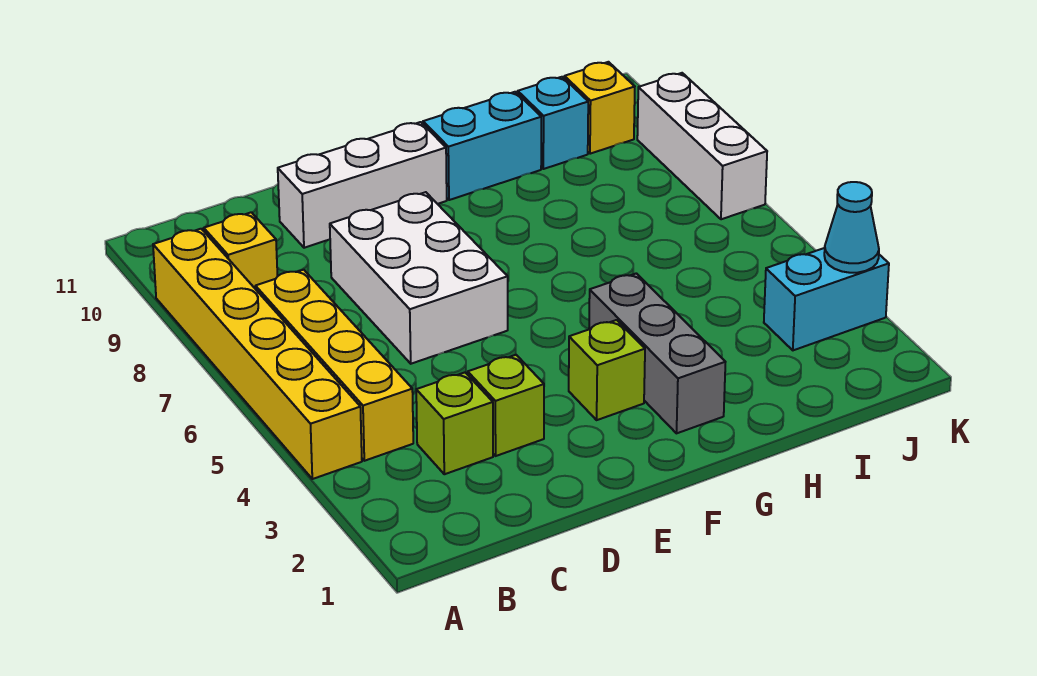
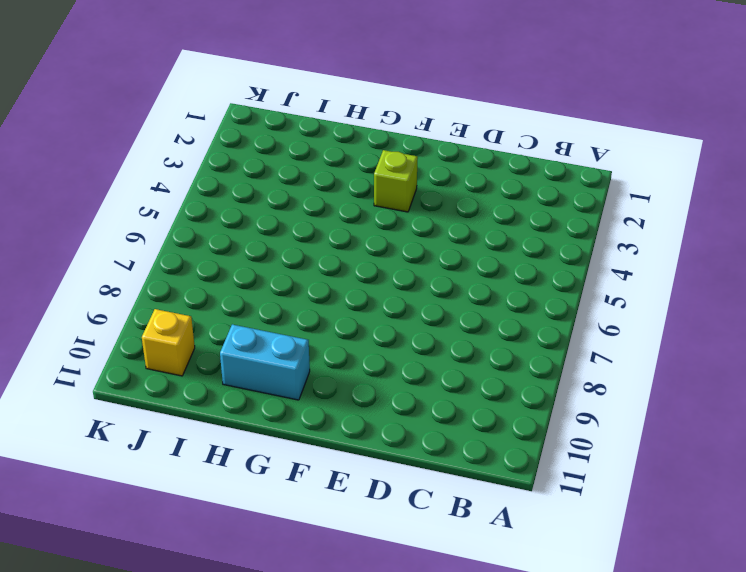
none -> yellow 1x6 brick [153,229,362,479]
none -> yellow 1x4 brick [255,270,413,461]
none -> yellow 1x1 brick [204,212,277,289]

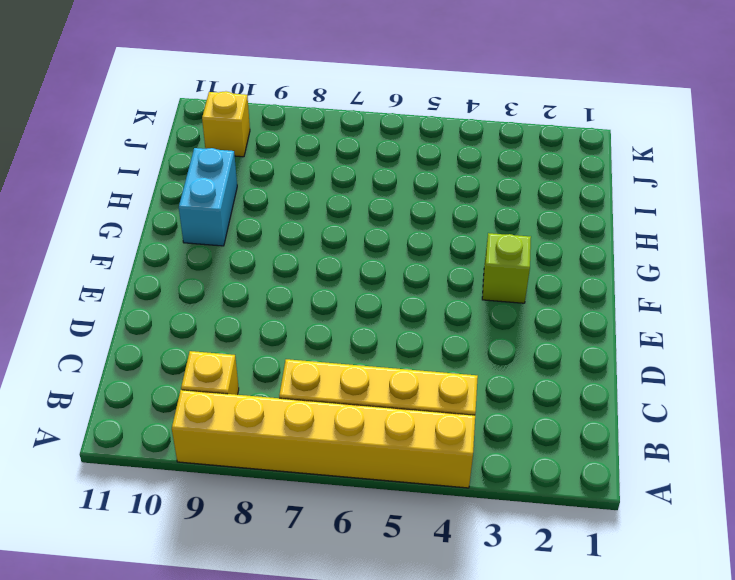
none -> lime 1x1 brick [416,373,493,474]
none -> lime 1x1 brick [468,355,544,456]
none -> white 2x3 brick [330,192,508,364]

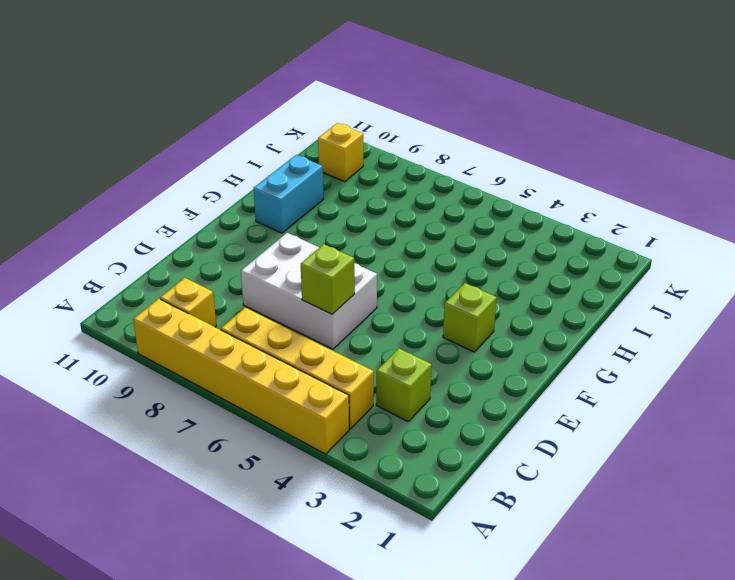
lime 1x1 brick [301,244,355,314] -> lime 1x1 brick moved to [468,355,544,456]
none -> white 1x3 brick [278,122,447,248]
none -> grey 1x3 brick [589,273,725,433]
none -> cyan 1x1 brick [518,77,588,169]

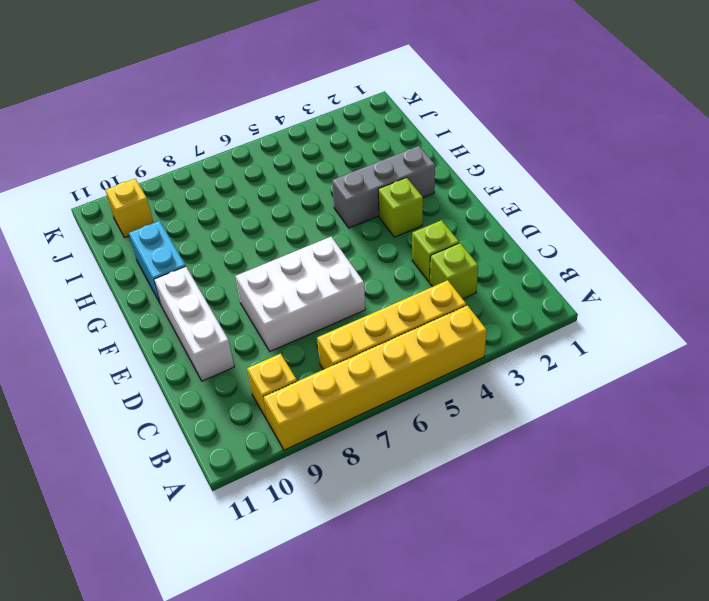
none -> cyan 1x1 brick [518,77,588,169]
none -> cyan 1x2 brick [764,248,889,350]
none -> white 1x3 brick [637,73,767,219]

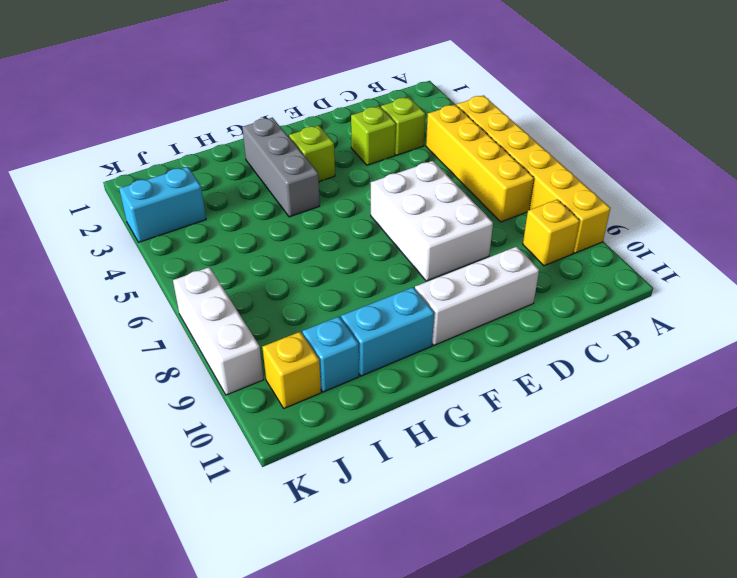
none -> cyan 1x1 cone [824,182,879,273]

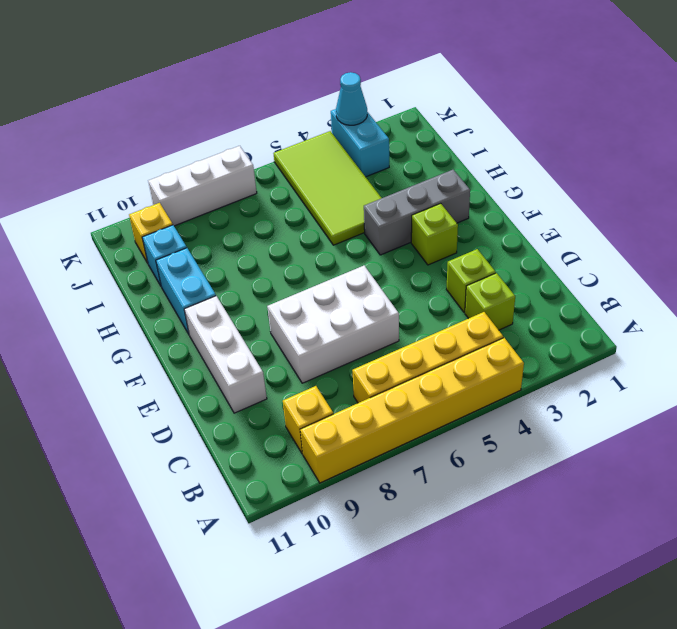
lime 2x4 tile [273,131,381,245] -> none

